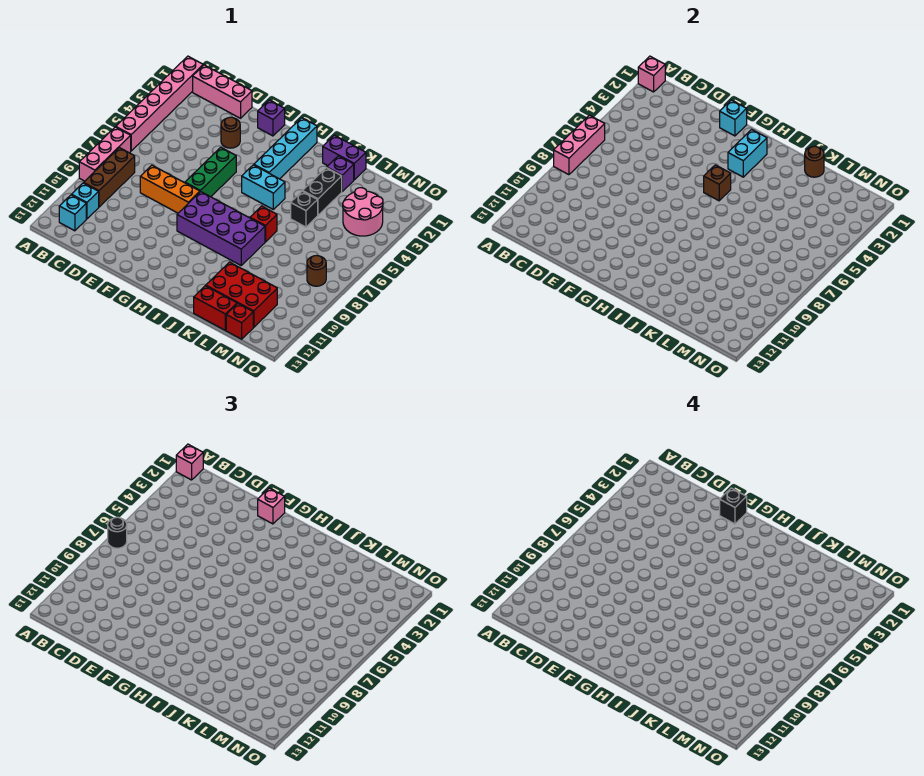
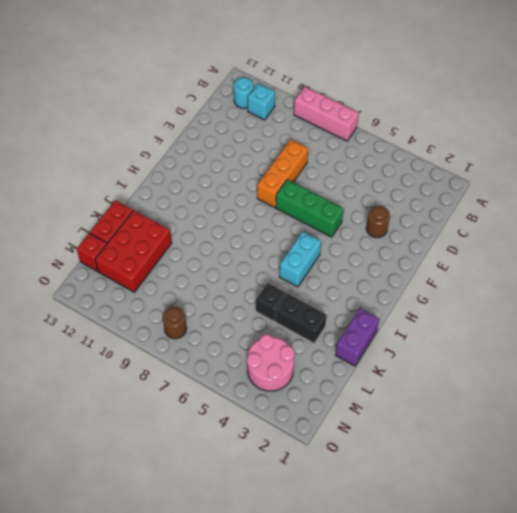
cyan 1x1 round brick [234,78,254,108] -> cyan 1x1 brick [59,195,86,231]
none -> pink 1x6 brick [116,56,203,151]
none -> pink 1x3 brick [193,65,252,118]
none -> brown 1x3 brick [84,148,135,207]
none -> purple 1x1 brick [258,100,285,136]

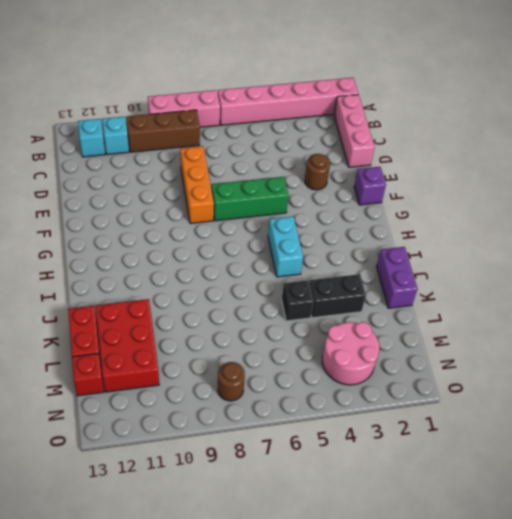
none -> purple 2x4 brick [177,192,265,265]
none -> cyan 1x4 brick [254,118,317,179]
none -> red 1x1 brick [250,206,277,242]
none -> purple 1x1 brick [327,156,354,191]

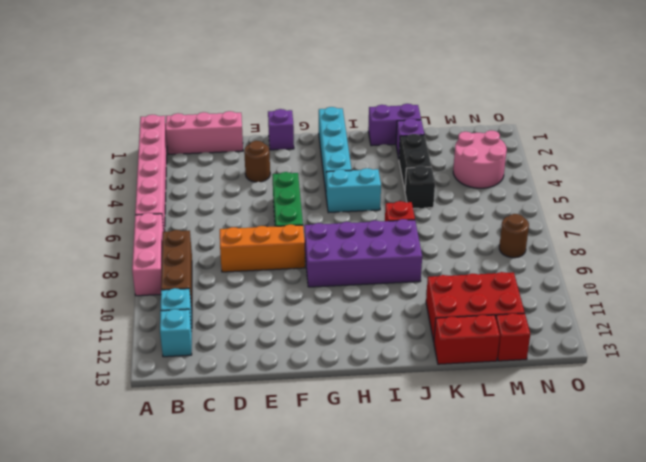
none -> pink 1x1 brick [638,56,665,92]
none -> pink 1x3 brick [554,115,605,175]
none -> cyan 1x1 brick [720,100,747,136]
none -> cyan 1x2 brick [728,130,767,177]

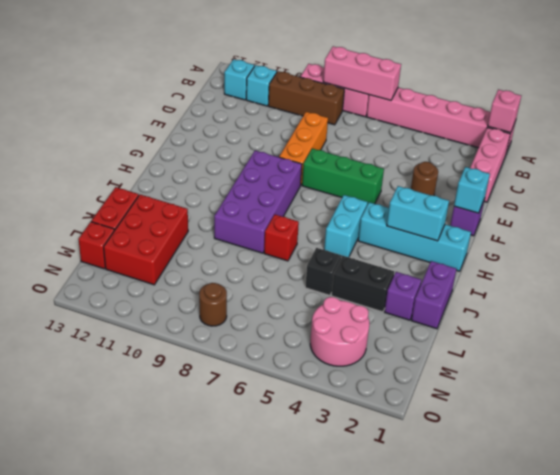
none -> brown 1x1 brick [704,165,731,201]
none -> brown 1x1 round brick [805,146,824,177]
none -> pink 1x1 brick [176,444,203,480]
none -> black 1x1 round brick [108,517,127,548]

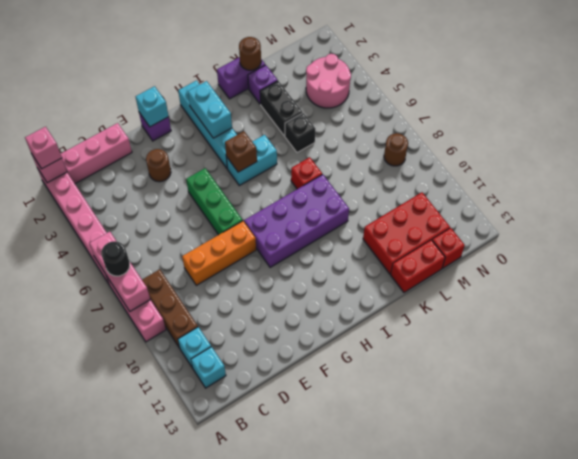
none -> pink 1x1 brick [258,488,285,524]
none -> black 1x1 brick [720,488,747,524]

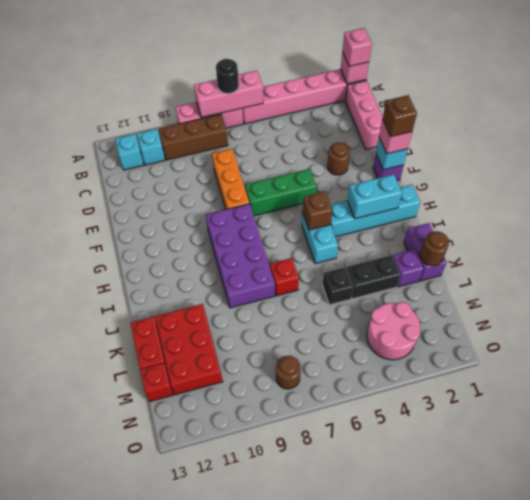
brown 1x1 brick [383,95,417,137] -> black 1x1 brick [720,488,747,524]

